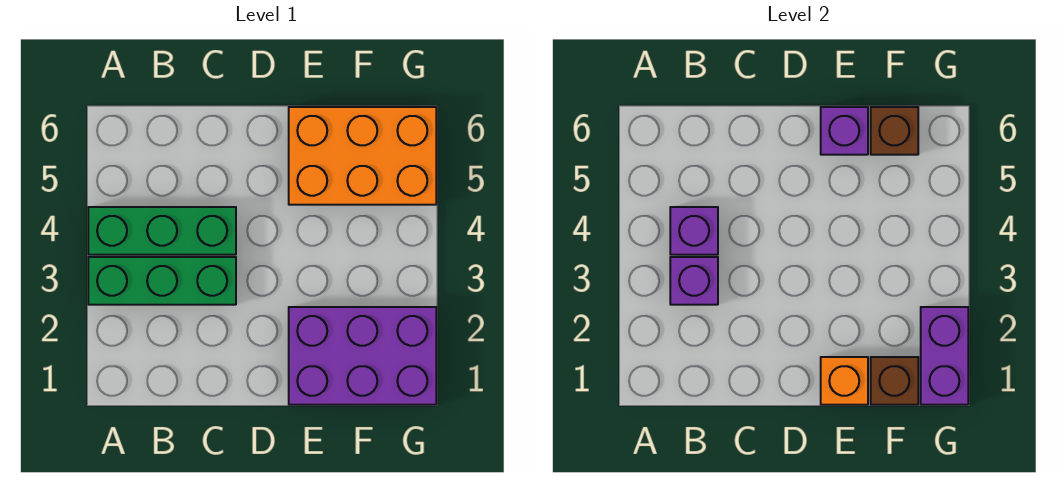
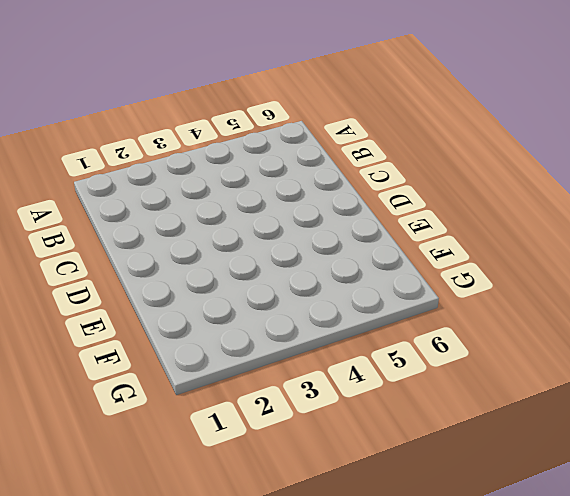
none -> green 1x3 brick [88,257,236,305]
none -> green 1x3 brick [88,207,236,255]

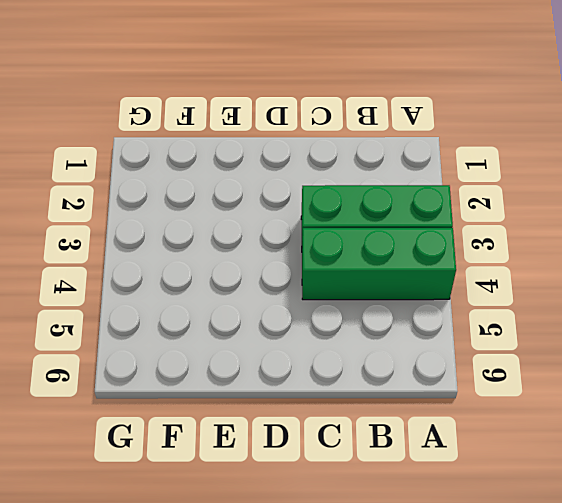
none -> purple 2x3 brick [289,307,436,405]
none -> orange 2x3 brick [289,107,436,205]

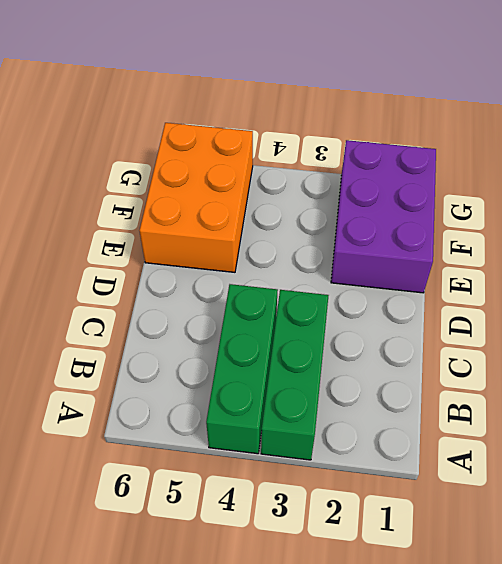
none -> purple 1x1 brick [670,257,718,305]
none -> purple 1x1 brick [670,207,718,255]

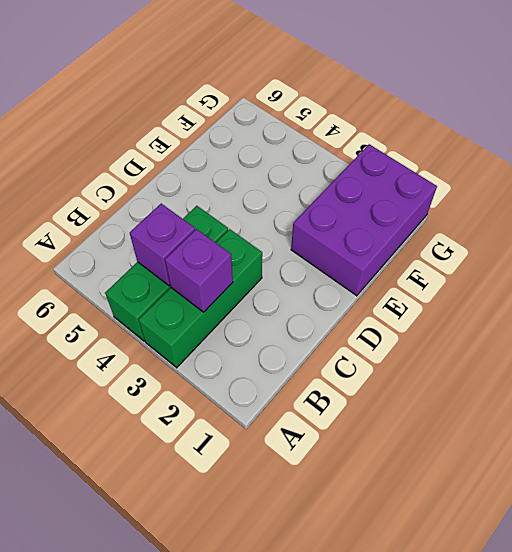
none -> orange 2x3 brick [289,107,436,205]
none -> orange 1x1 brick [821,357,868,405]

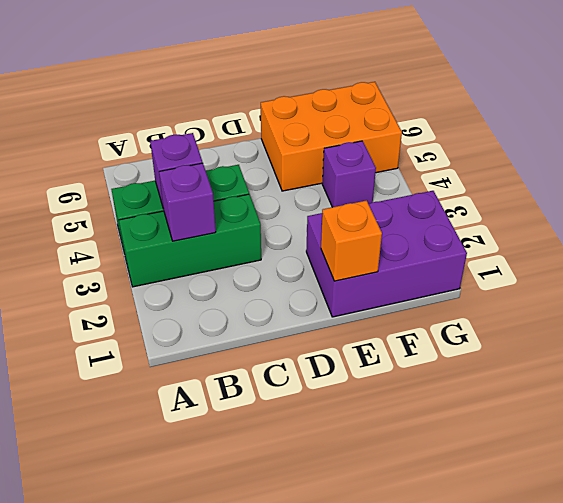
purple 1x1 brick [322,141,376,207] -> purple 1x1 brick moved to [821,107,868,155]
none -> brown 1x1 brick [871,357,918,405]
none -> brown 1x1 brick [871,107,918,155]

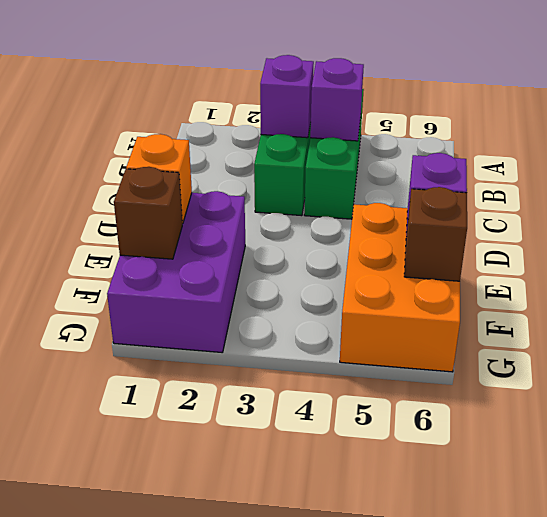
none -> purple 1x2 brick [921,307,968,405]

